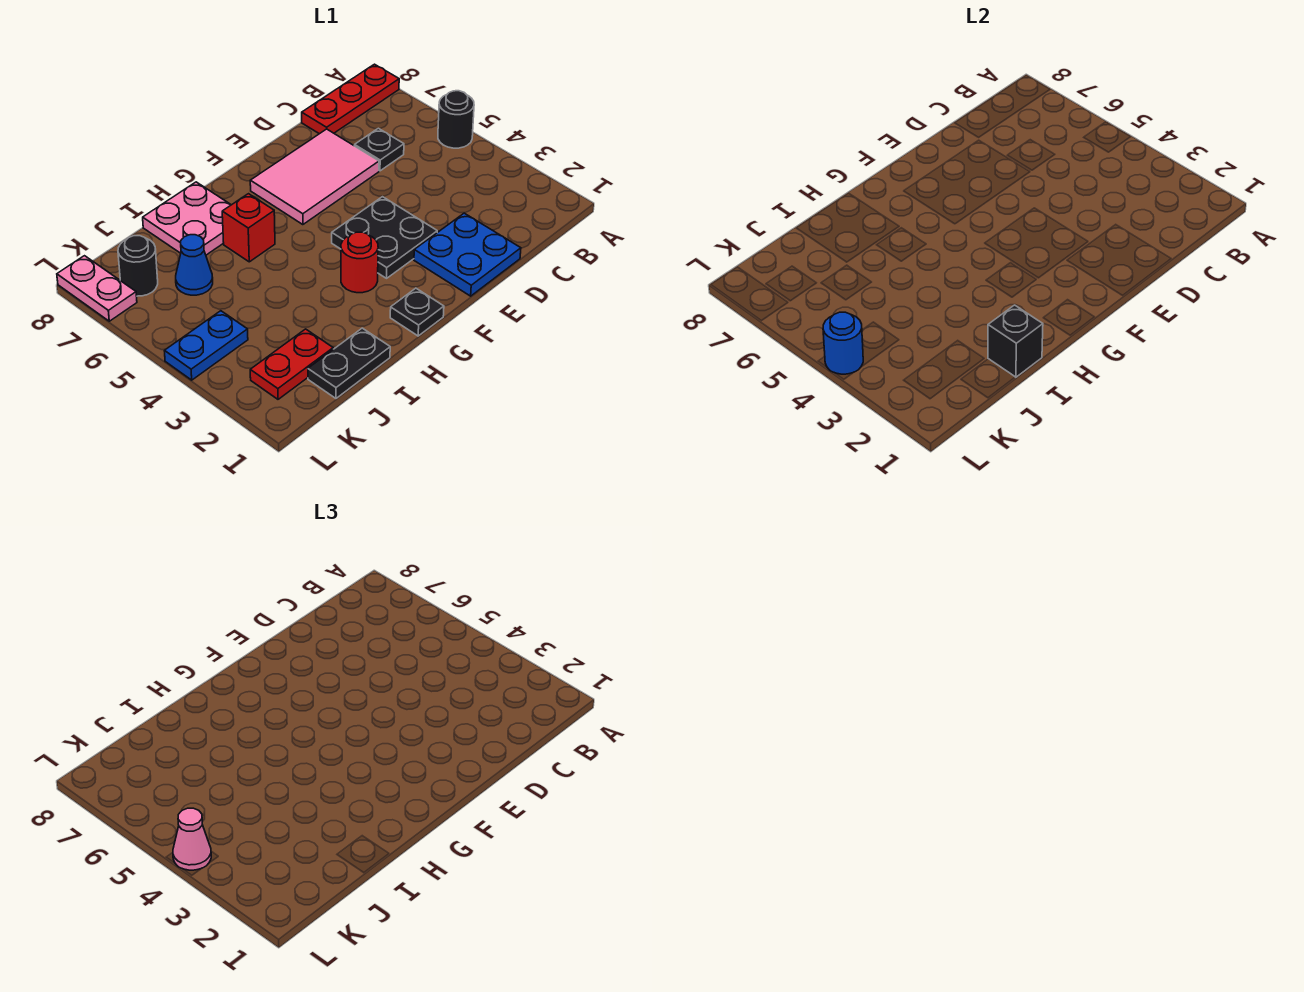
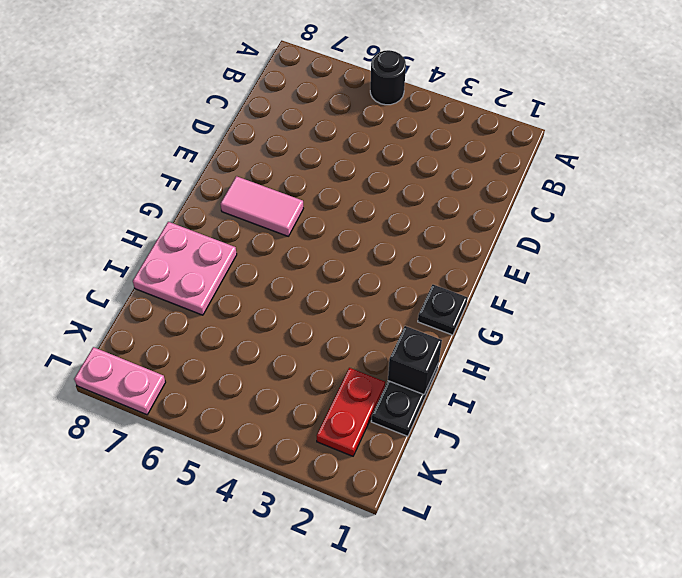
pink 1x2 tile [221,176,303,236] -> pink 2x3 tile [250,129,379,225]
none -> red 1x3 plate [302,64,399,134]
none -> black 1x1 plate [354,128,404,171]
none -> blue 2x2 plate [414,213,521,296]

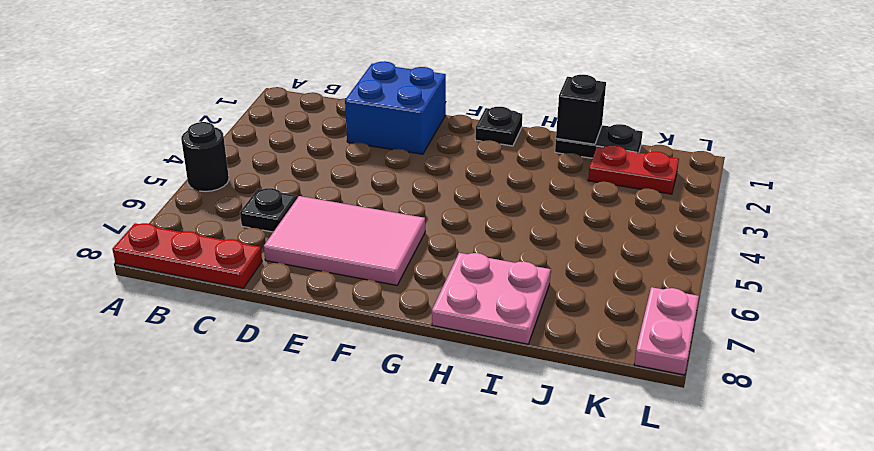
blue 2x2 brick [345,61,446,154] -> blue 2x2 plate [414,213,521,296]
none -> black 2x2 plate [332,197,437,278]
none -> red 1x1 round brick [341,232,378,293]
none -> red 1x1 brick [222,194,275,262]

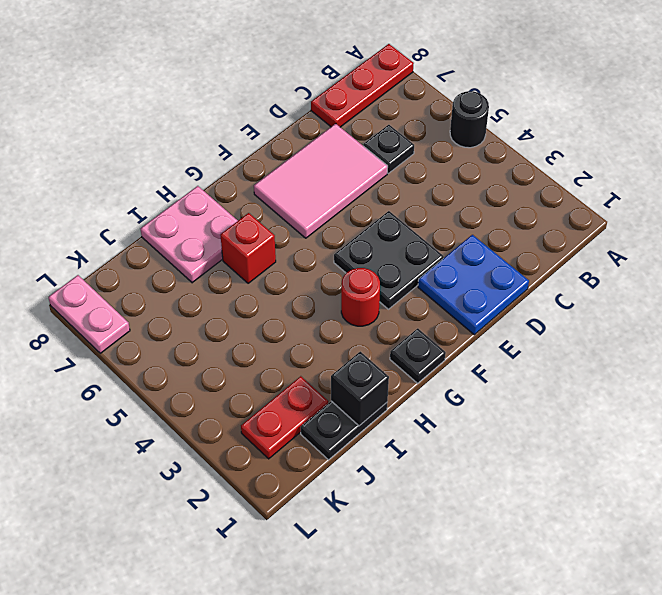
none -> blue 1x1 cone [176,235,213,295]
none -> blue 1x2 plate [165,311,248,380]
none -> black 1x1 round brick [118,236,158,296]

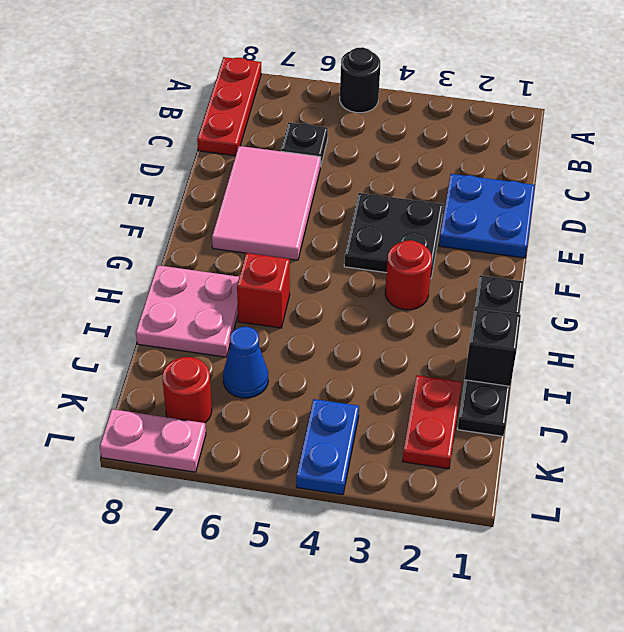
red 1x1 round brick [162,357,212,423] -> black 1x1 round brick [118,236,158,296]
none -> blue 1x1 round brick [823,312,863,374]
none -> pink 1x1 cone [173,808,211,870]

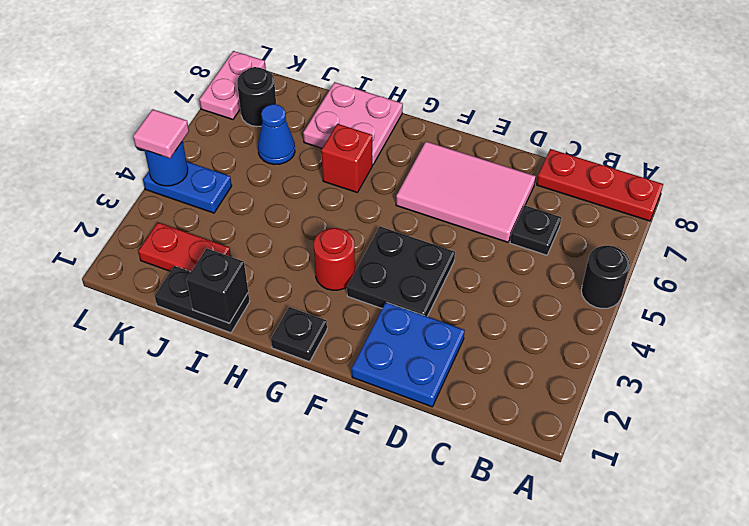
pink 1x1 tile [133,109,189,158] -> pink 1x1 cone [173,808,211,870]

